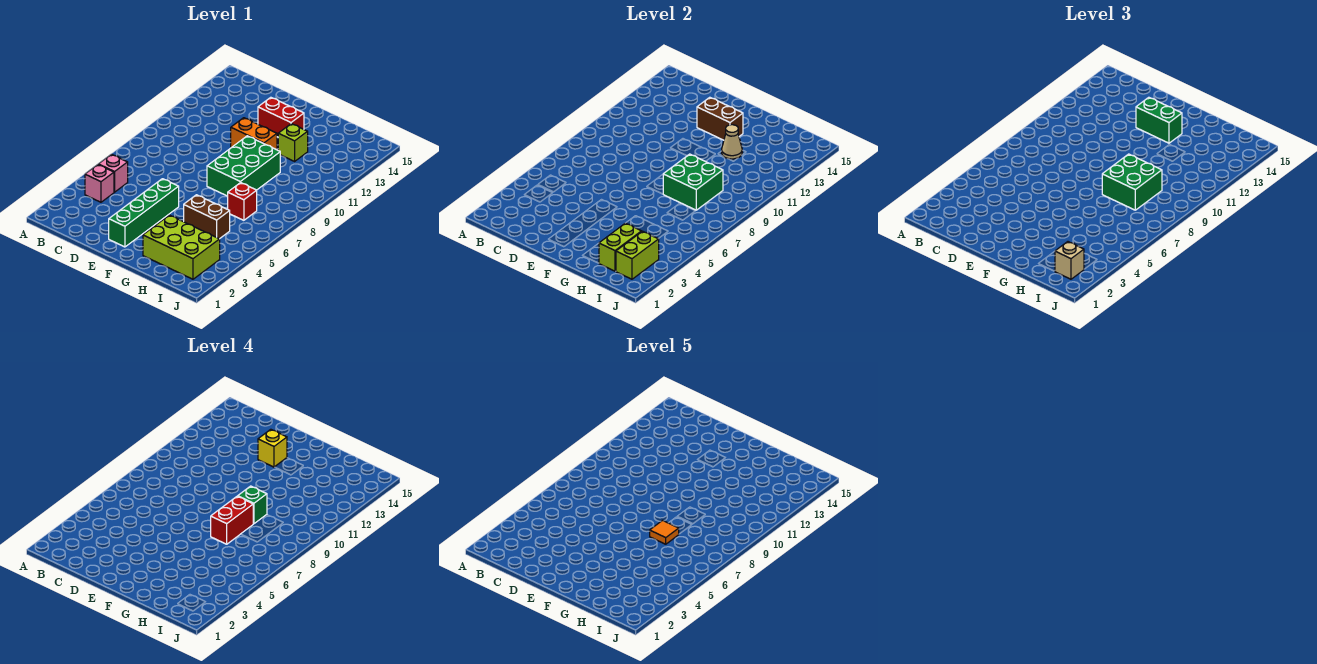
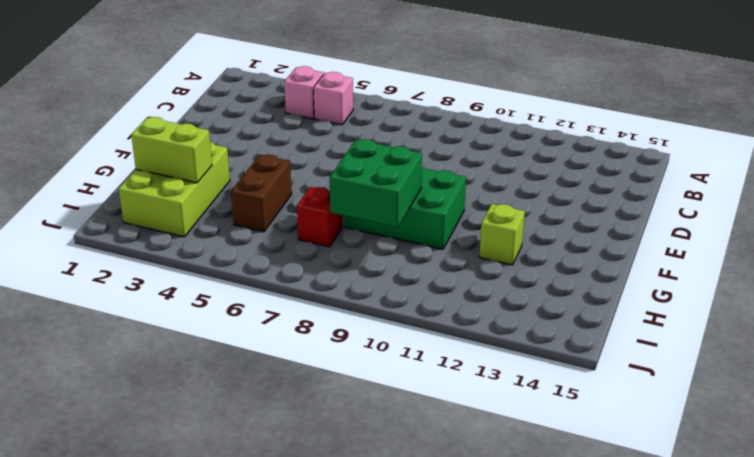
none -> green 1x4 brick [109,179,179,247]
none -> orange 1x2 brick [231,118,277,150]
none -> red 1x2 brick [258,97,304,137]

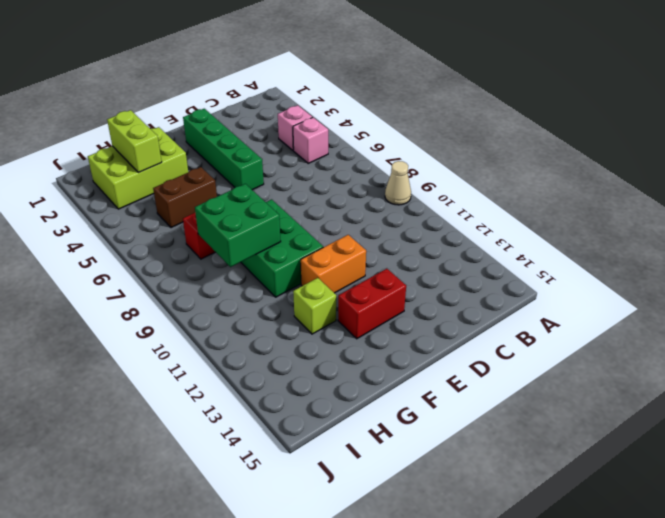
tan 1x1 cone [385,161,411,205] -> tan 1x1 cone moved to [722,125,742,159]
none -> brown 1x2 brick [697,97,743,140]
none -> lime 1x2 brick [616,231,659,279]
none -> green 1x2 brick [1136,97,1182,143]

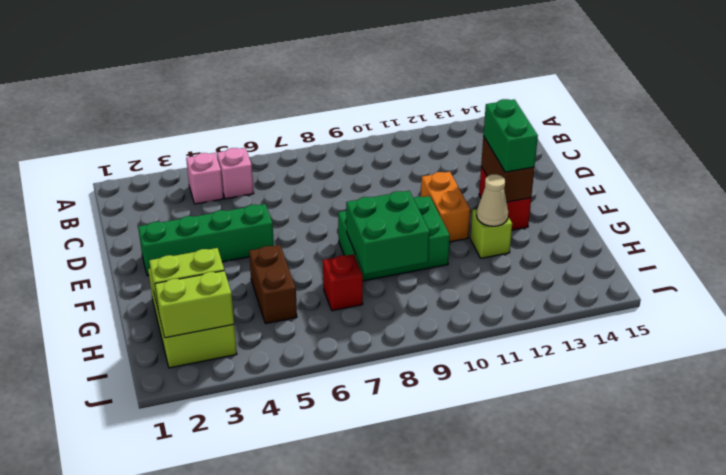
none -> green 2x2 brick [1102,154,1162,210]
none -> tan 1x1 brick [1055,242,1084,279]
none -> yellow 1x1 brick [258,429,287,467]

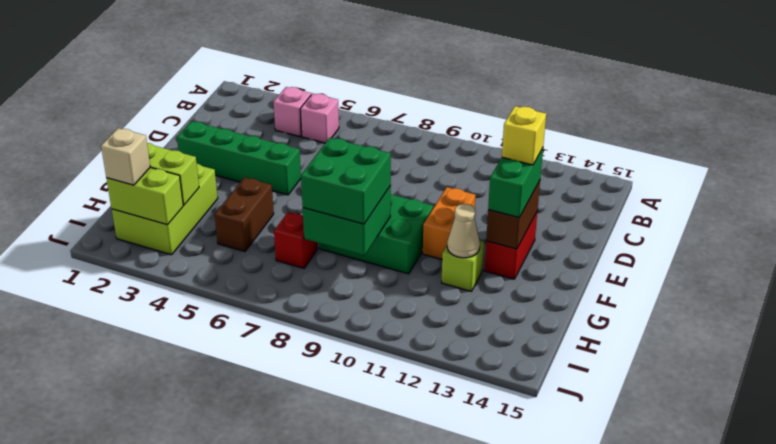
none -> red 1x2 brick [211,496,253,544]
none -> green 1x1 brick [238,486,267,524]
none -> orange 1x1 tile [650,520,679,544]

